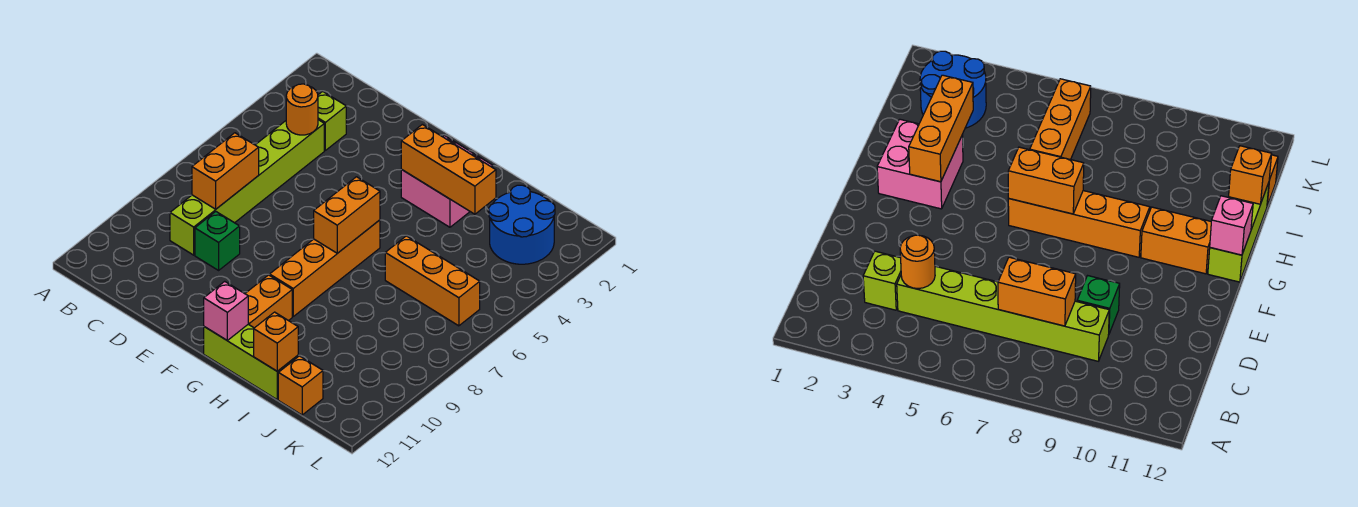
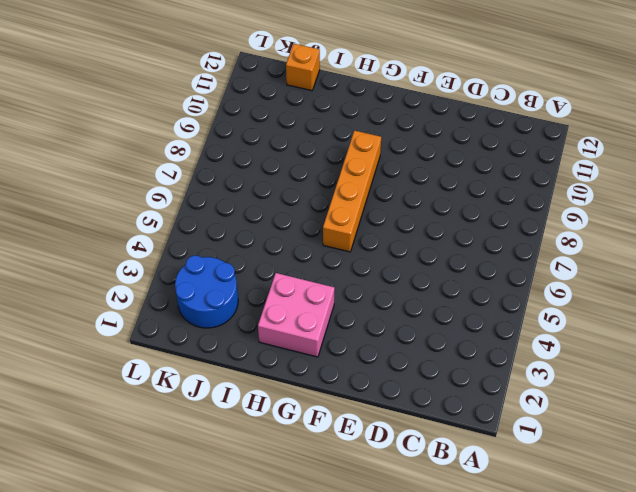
none -> lime 1x1 brick [318,91,346,150]
none -> lime 1x6 brick [170,120,324,255]
none -> green 1x1 brick [195,212,240,270]

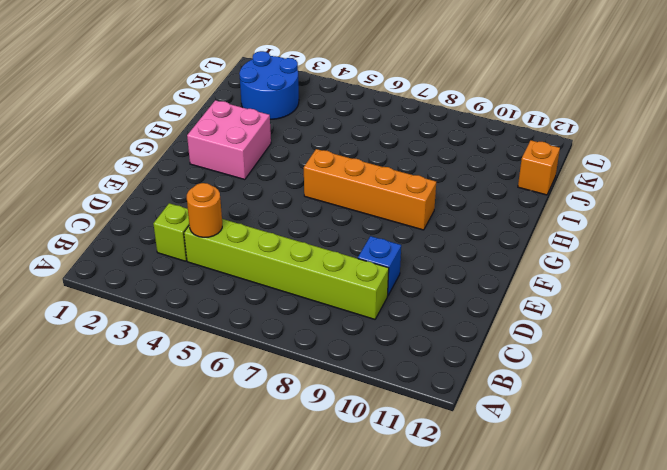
blue 1x1 brick [358,236,401,295] -> green 1x1 brick [195,212,240,270]
none -> orange 1x2 brick [245,275,292,328]
none -> lime 1x3 brick [204,324,298,399]
none -> orange 1x3 brick [385,236,480,326]

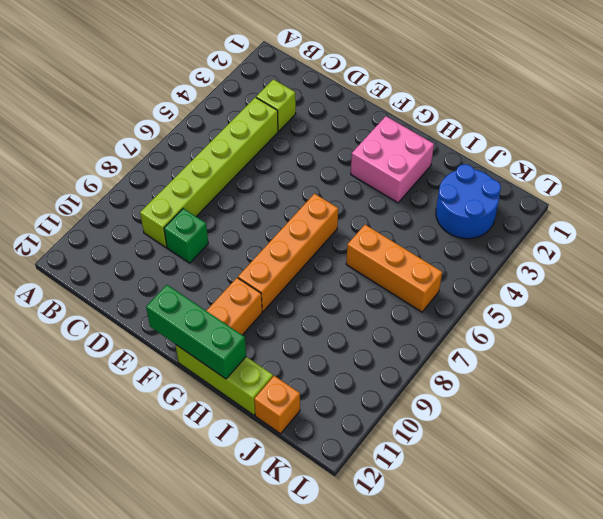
green 1x3 brick [146,285,246,379] -> pink 1x1 brick [204,281,248,340]
none -> orange 1x1 round brick [286,84,318,135]
none -> orange 1x2 brick [192,133,259,209]
none -> orange 1x3 brick [401,124,496,214]

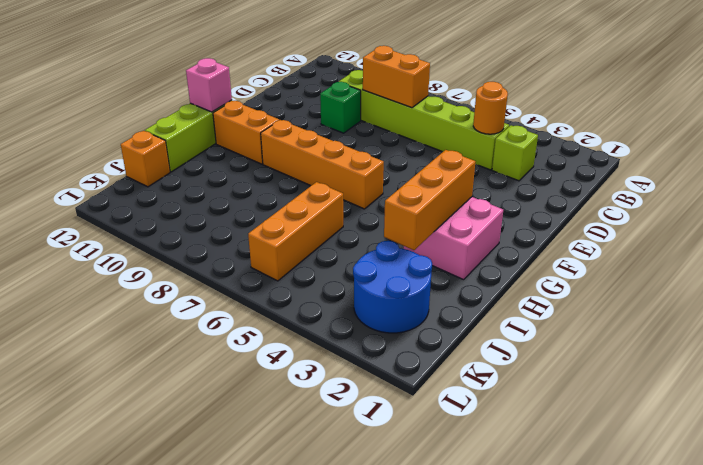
none -> orange 1x2 brick [314,177,380,253]
none -> orange 1x1 brick [254,312,298,371]

